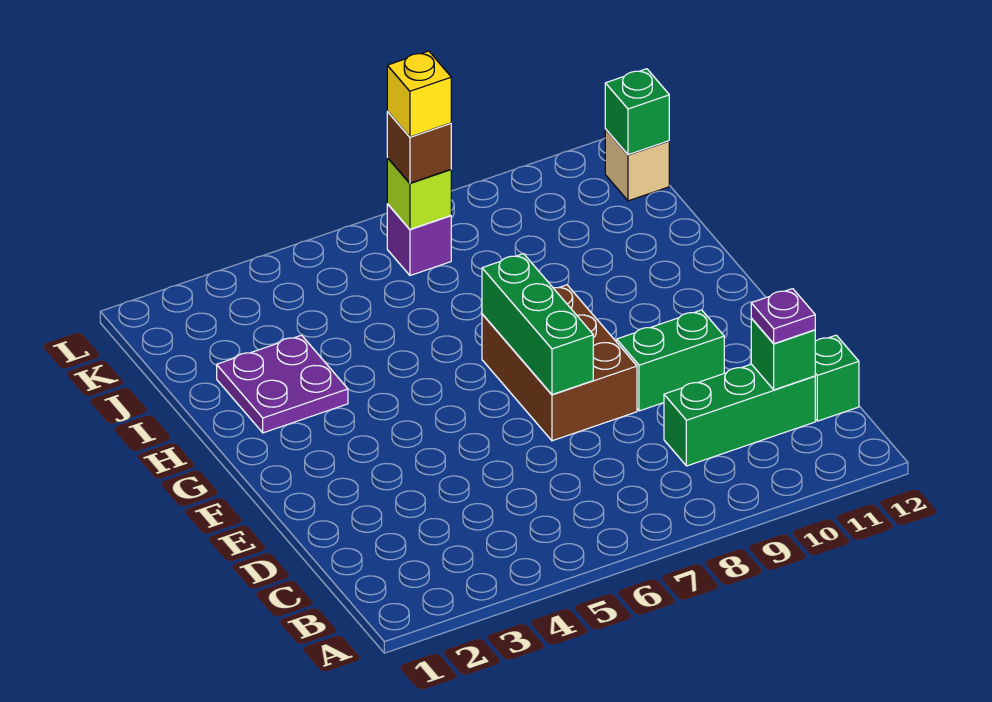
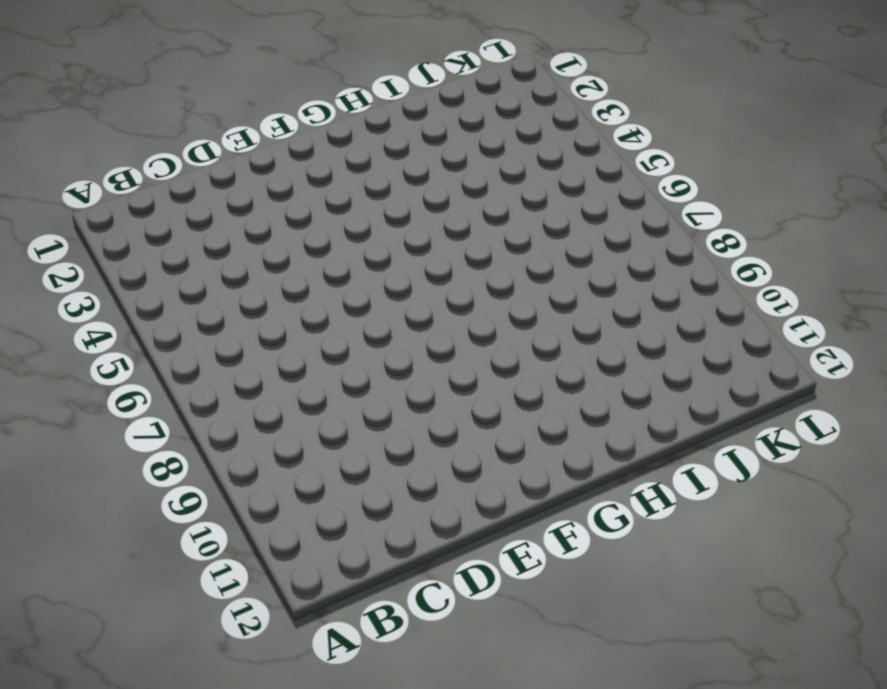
none -> green 1x3 brick [664,364,815,466]
none -> green 1x1 brick [815,335,859,421]
none -> brown 2x3 brick [482,285,637,441]

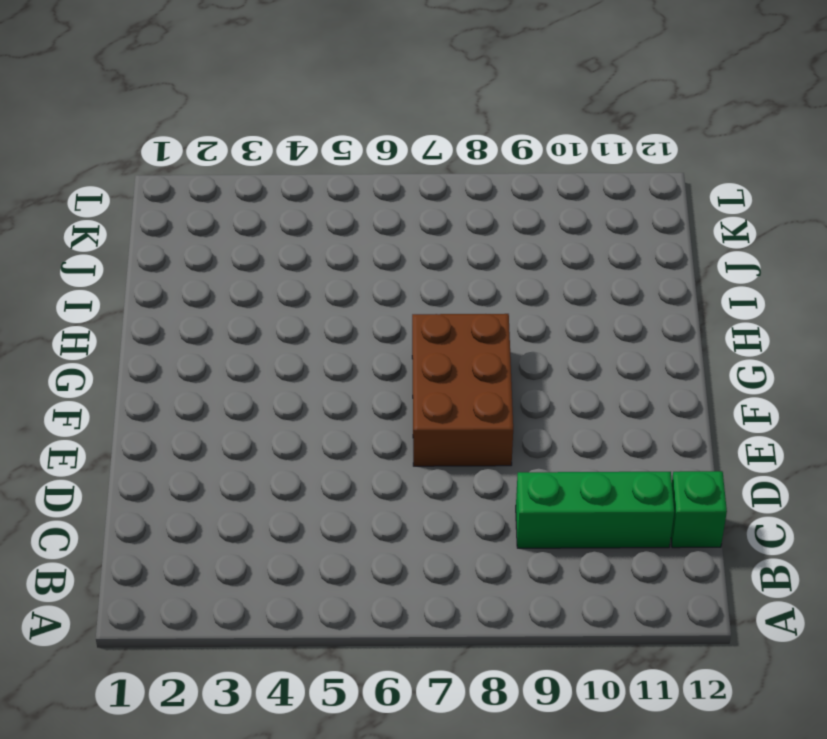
none -> green 1x2 brick [617,310,724,411]
none -> purple 2x2 plate [217,335,348,433]
none -> purple 1x1 brick [387,204,451,275]

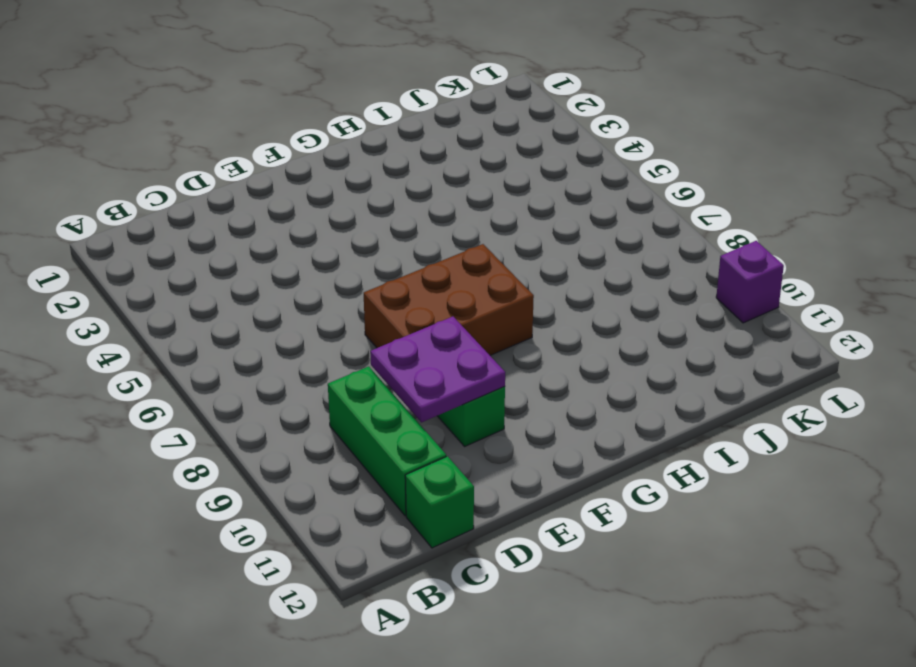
purple 2x2 plate [370,317,505,422] -> purple 2x2 plate moved to [217,335,348,433]
purple 1x1 brick [716,241,784,323] -> purple 1x1 brick moved to [387,204,451,275]
none -> tan 1x1 brick [605,129,669,201]
none -> green 1x1 brick [751,318,815,390]
none -> green 1x3 brick [482,254,593,395]

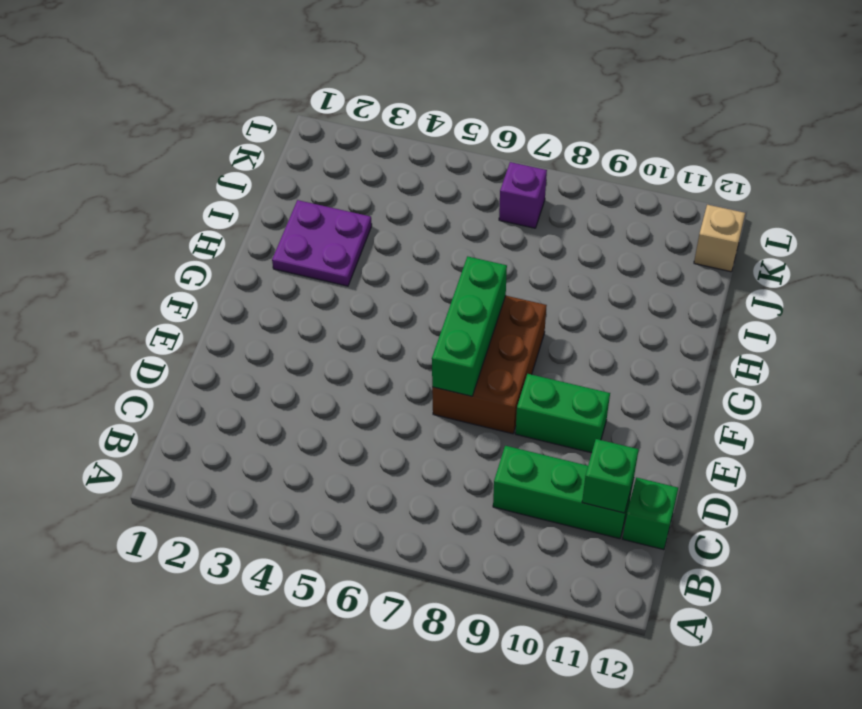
none -> lime 1x1 brick [387,158,451,229]
none -> green 1x1 brick [605,69,669,155]
none -> purple 1x1 plate [751,289,815,344]

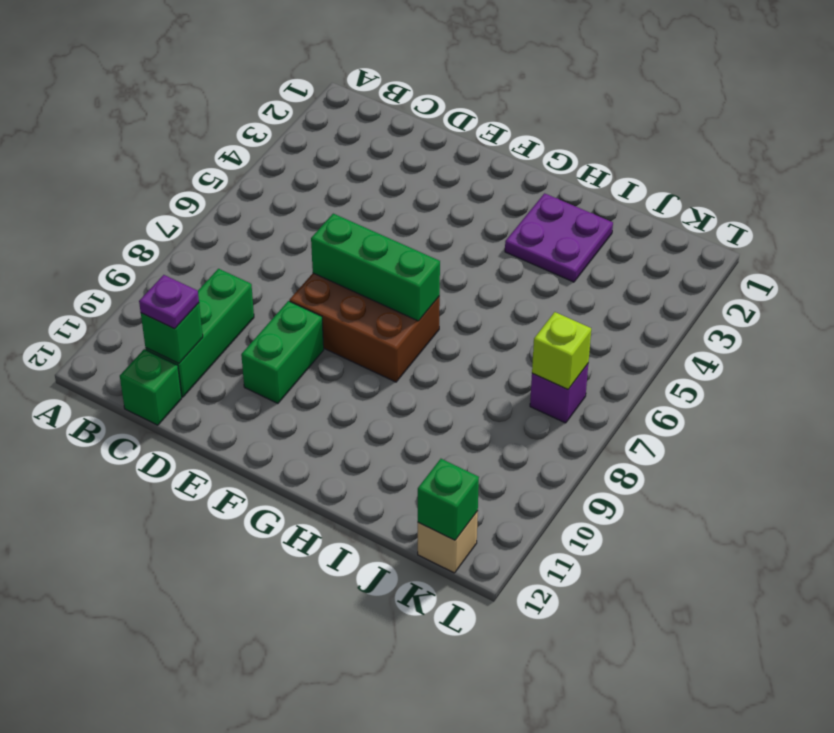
none -> brown 1x1 brick [387,112,451,183]
none -> yellow 1x1 brick [387,51,451,137]

